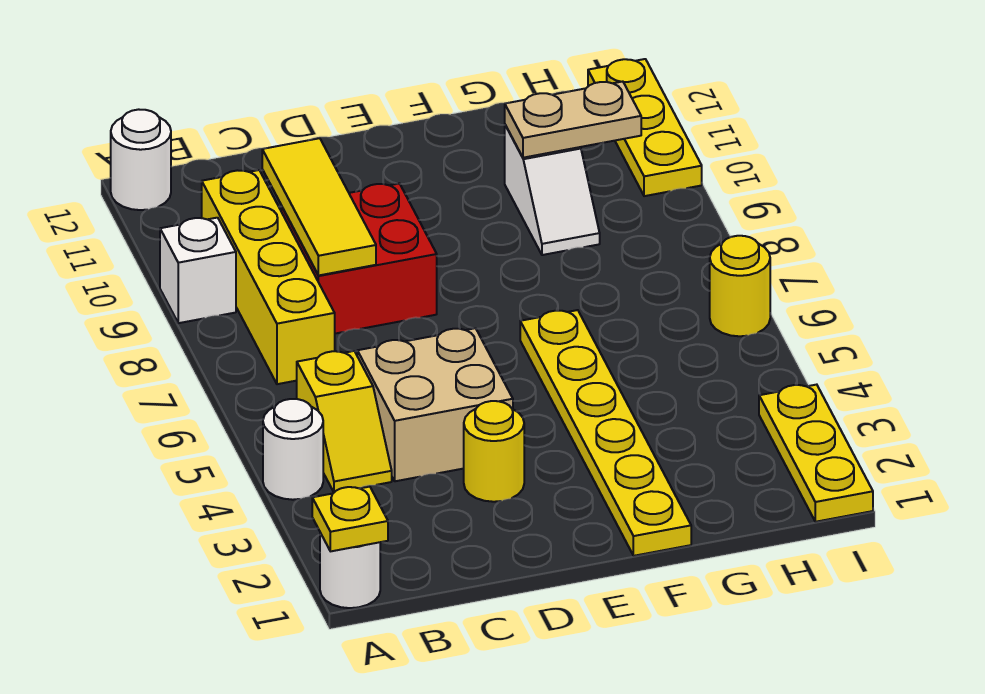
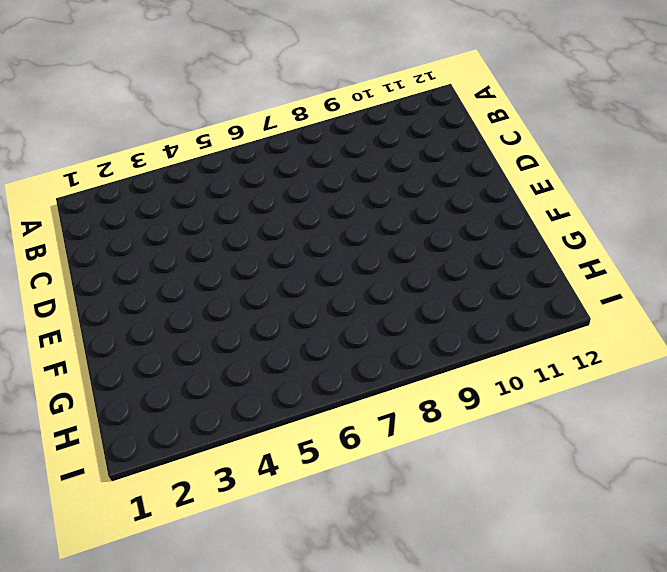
none -> white 1x1 round brick [320,533,380,608]
none -> white 1x1 round brick [263,399,323,500]
none -> white 1x1 brick [160,218,236,323]

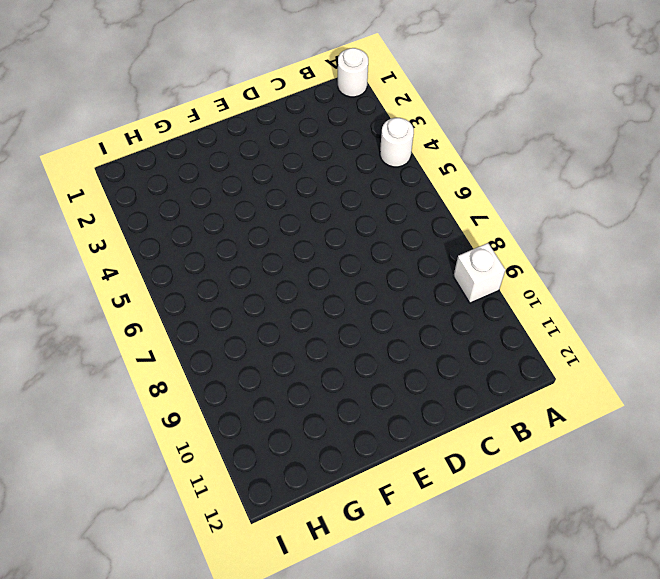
none -> white 1x1 round brick [111,109,171,210]
none -> yellow 1x2 slope [297,351,392,492]
none -> yellow 1x4 brick [202,170,335,384]

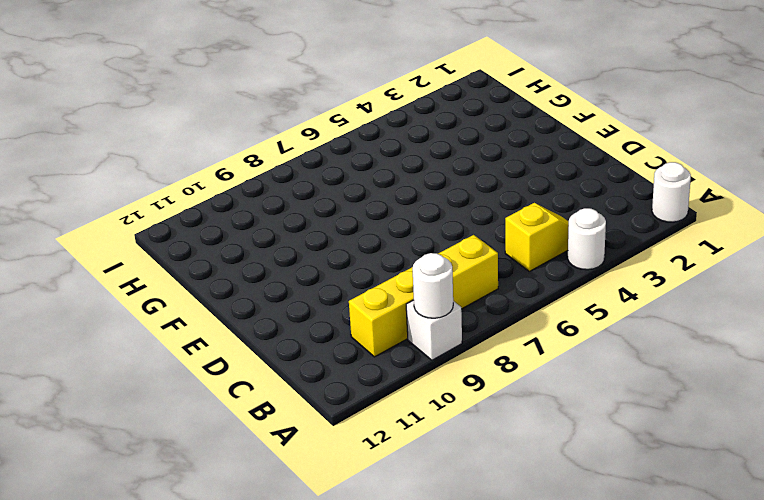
white 1x1 round brick [413,253,453,318] -> white 1x1 round brick moved to [111,109,171,210]
none -> tan 2x2 brick [357,328,513,481]
none -> red 2x2 brick [281,183,437,334]
none -> yellow 1x1 round brick [464,401,524,502]

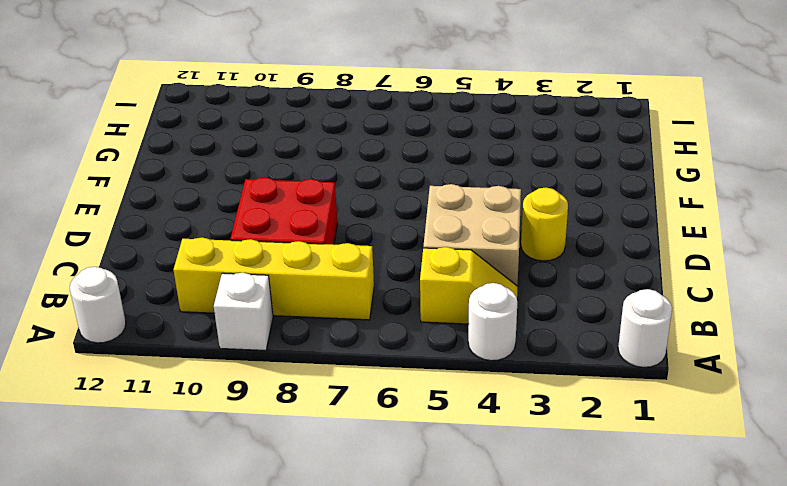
none -> yellow 1x6 plate [520,310,691,556]
none -> white 1x2 slope [505,125,600,255]
none -> yellow 1x3 plate [759,385,873,522]

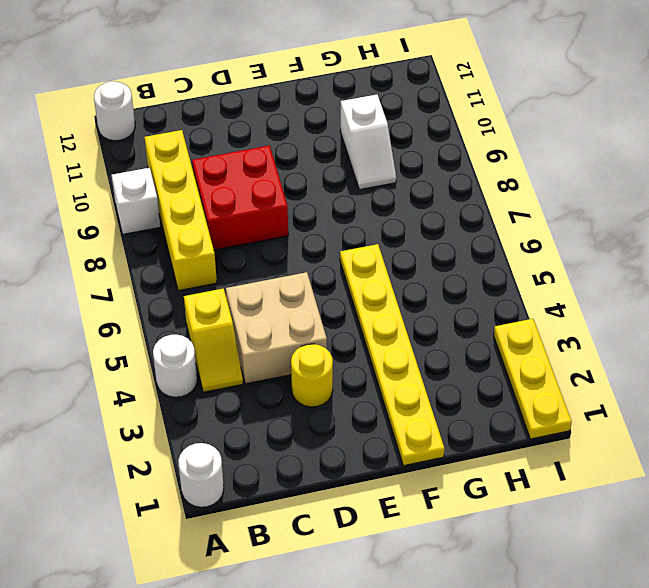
none -> yellow 1x1 round brick [710,236,770,336]
none -> yellow 1x3 plate [588,59,702,196]
none -> yellow 1x1 plate [312,487,388,551]

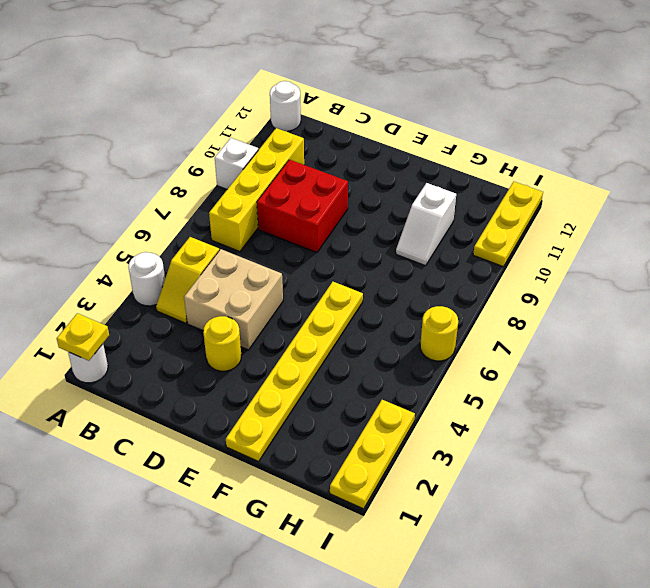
none -> yellow 1x3 tile [262,138,376,276]
none -> tan 1x2 plate [505,82,641,158]

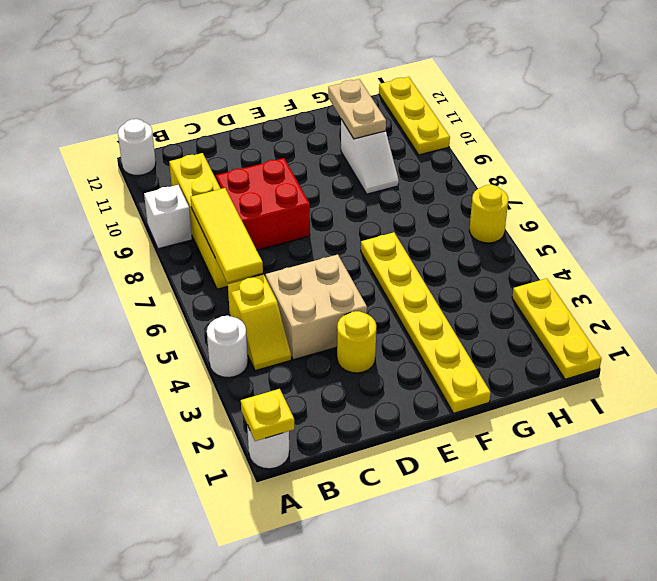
yellow 1x3 tile [191,188,263,283] -> yellow 1x3 tile moved to [262,138,376,276]
tan 1x2 plate [328,79,386,139] -> tan 1x2 plate turned to [505,82,641,158]

